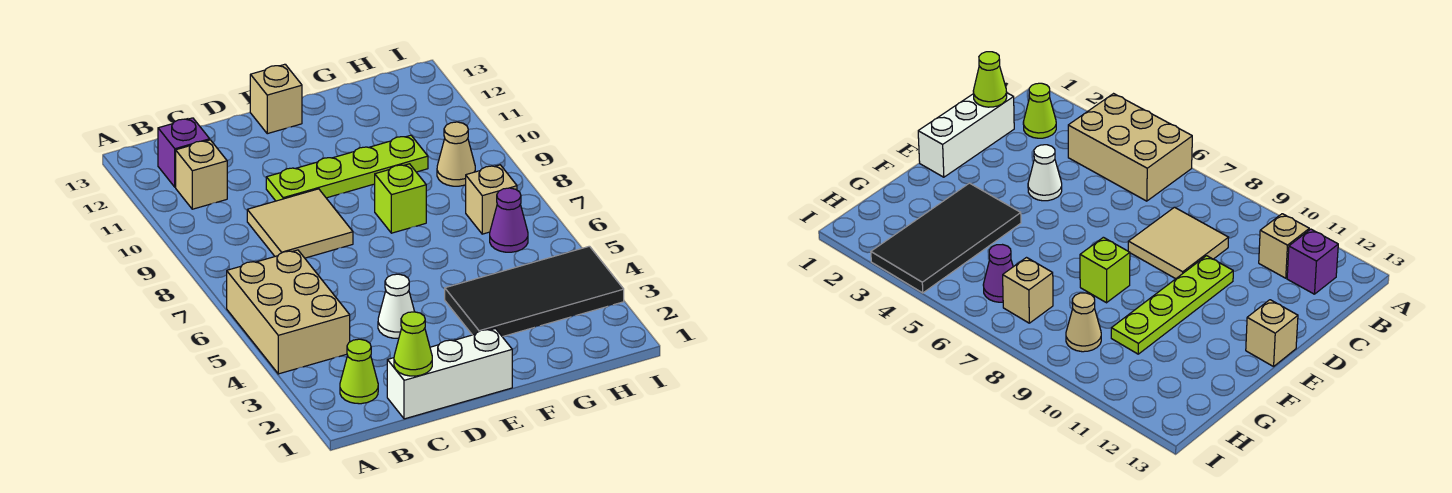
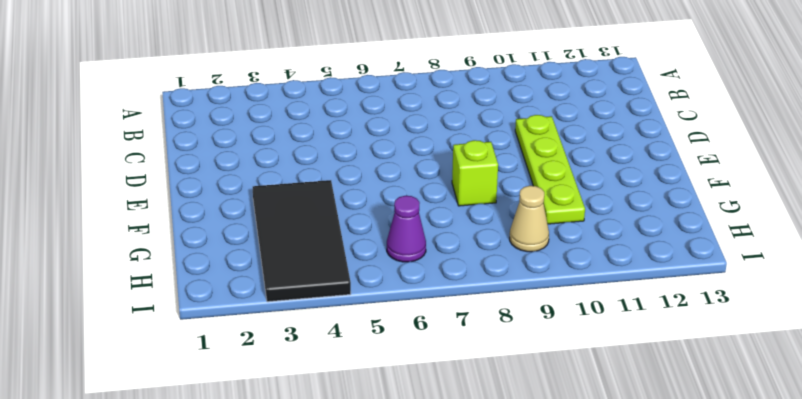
none -> tan 2x3 brick [227,250,350,374]
none -> lime 1x1 cone [340,339,378,404]
none -> tan 1x1 brick [176,140,227,209]

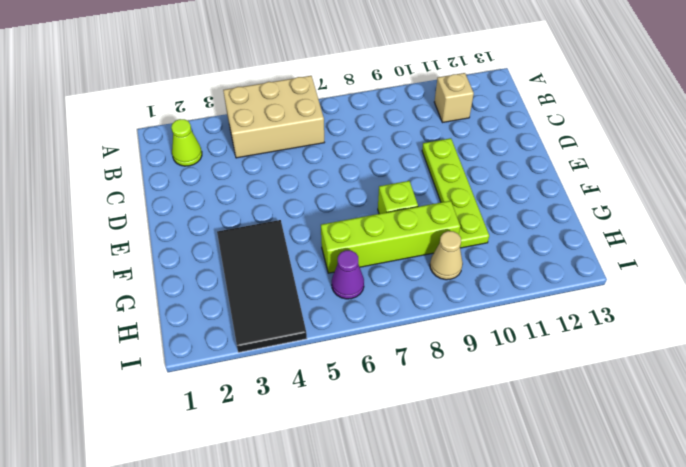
lime 1x4 brick [321,201,460,273] -> none
none -> purple 1x1 brick [158,118,210,187]
none -> white 1x3 brick [387,329,512,419]
none -> tan 2x2 tile [247,189,353,258]

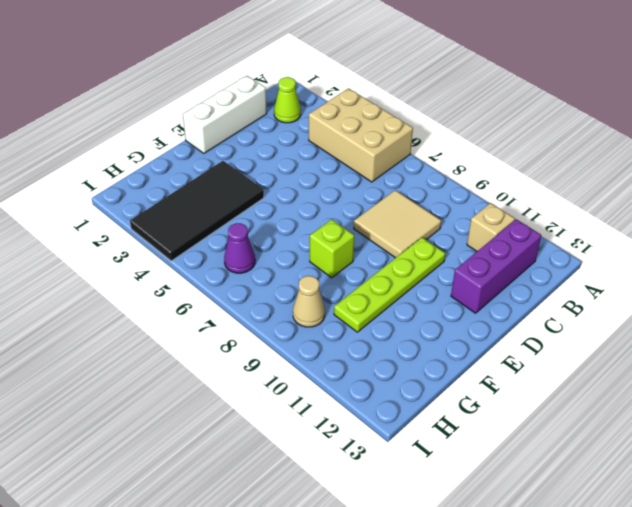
purple 1x3 brick [451,219,541,313] -> purple 1x1 brick [158,118,210,187]
none -> white 1x1 cone [378,274,415,338]
none -> tan 1x1 brick [250,64,302,134]
none -> tan 1x1 brick [466,165,517,234]

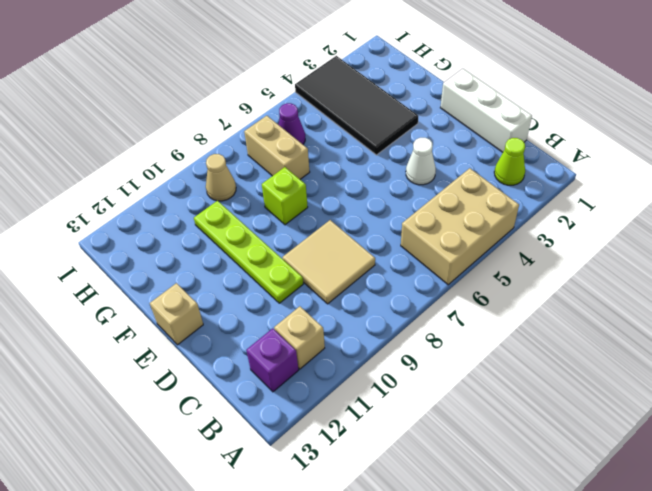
tan 1x2 brick [244,116,310,179] -> tan 1x1 brick [466,165,517,234]
none -> lime 1x1 cone [394,312,432,376]

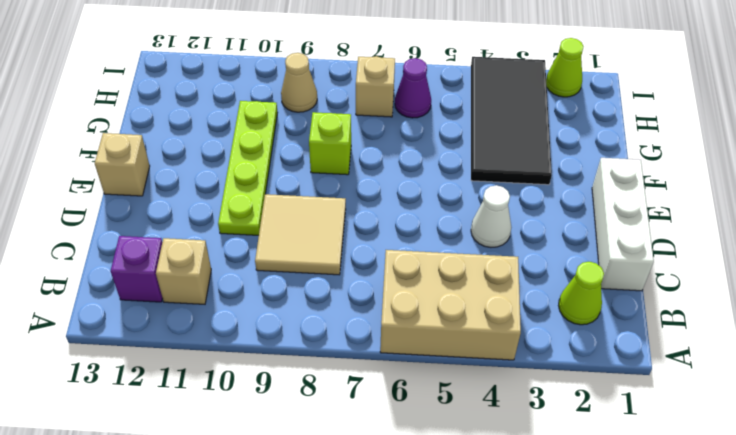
lime 1x1 cone [546,38,584,97] -> lime 1x1 cone moved to [394,312,432,376]

